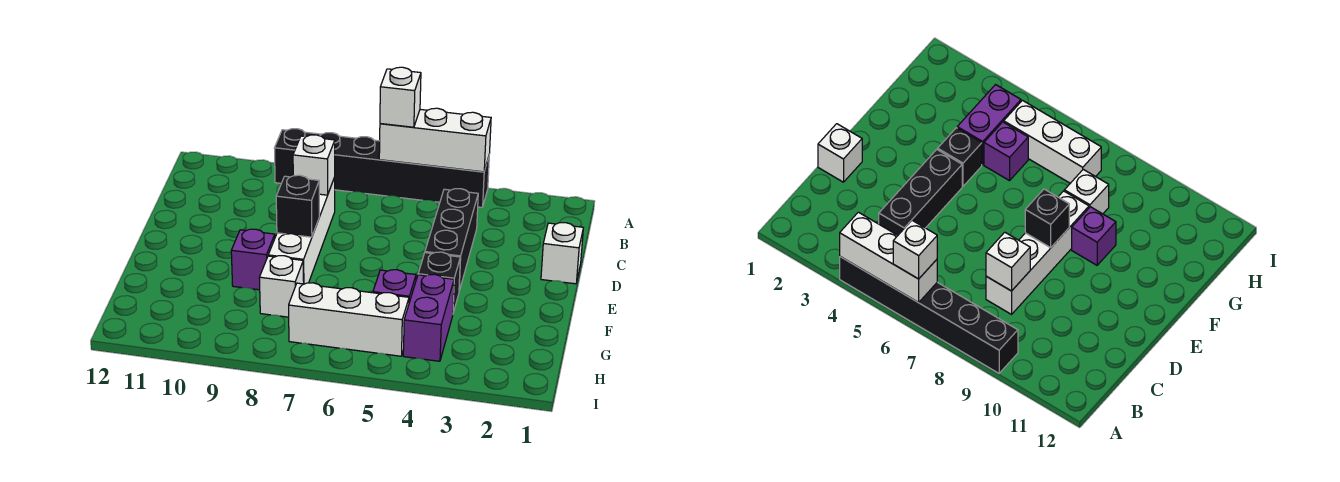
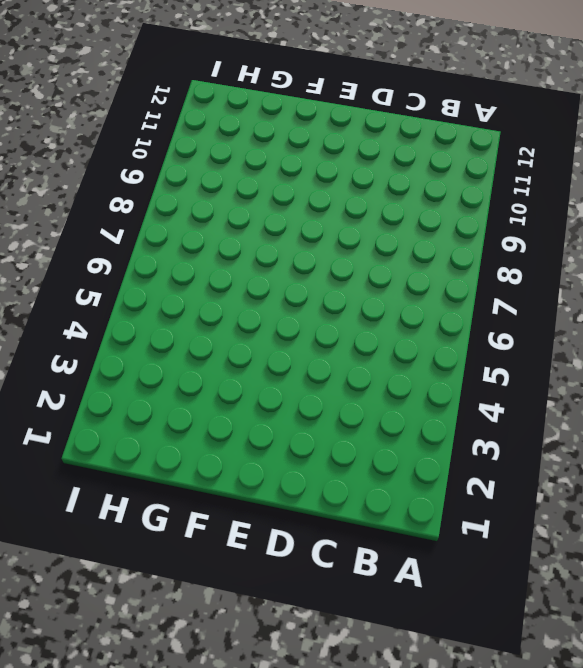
none -> black 1x6 brick [274,129,489,207]
none -> black 1x3 brick [425,189,478,291]
none -> white 1x4 brick [268,178,335,284]

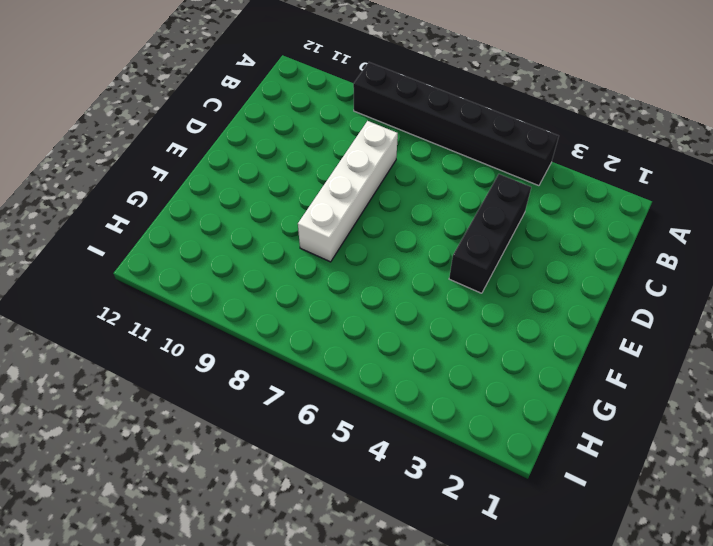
none -> white 1x1 brick [541,223,583,284]
none -> black 1x1 brick [418,252,460,313]
none -> purple 1x1 brick [231,229,275,290]

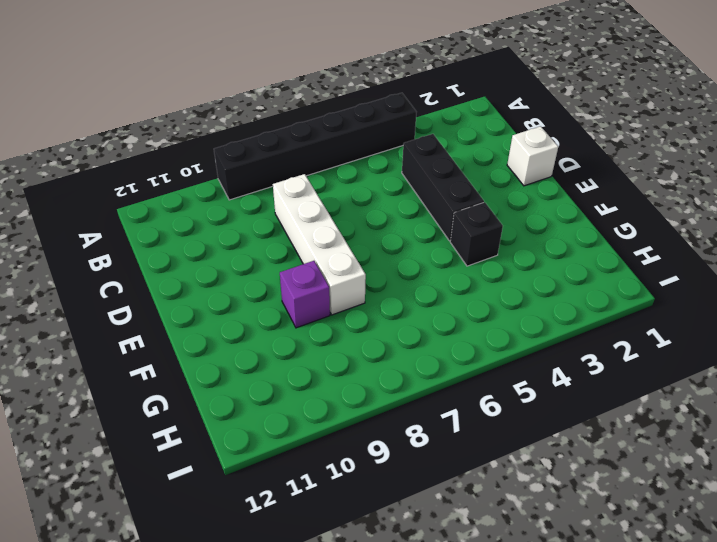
none -> purple 1x2 brick [403,274,454,361]
none -> purple 1x1 brick [373,270,416,302]
none -> white 1x1 brick [259,256,304,317]

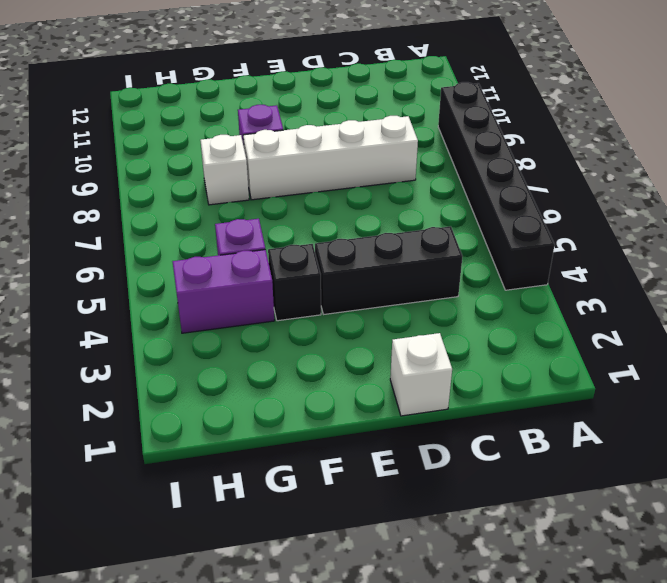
none -> white 1x3 brick [289,283,409,356]
none -> white 1x3 brick [379,108,491,172]
none -> white 1x1 brick [293,135,335,195]

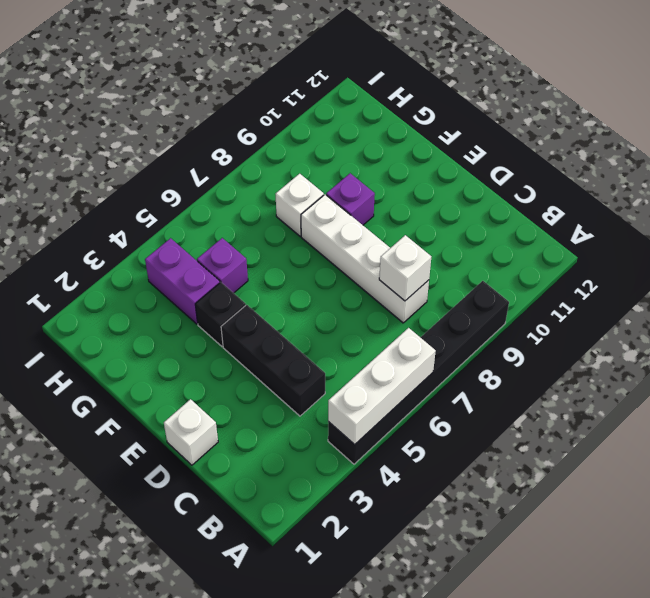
none -> white 1x3 brick [289,283,409,356]
none -> black 1x1 brick [276,175,319,237]
none -> white 1x1 brick [380,67,421,127]

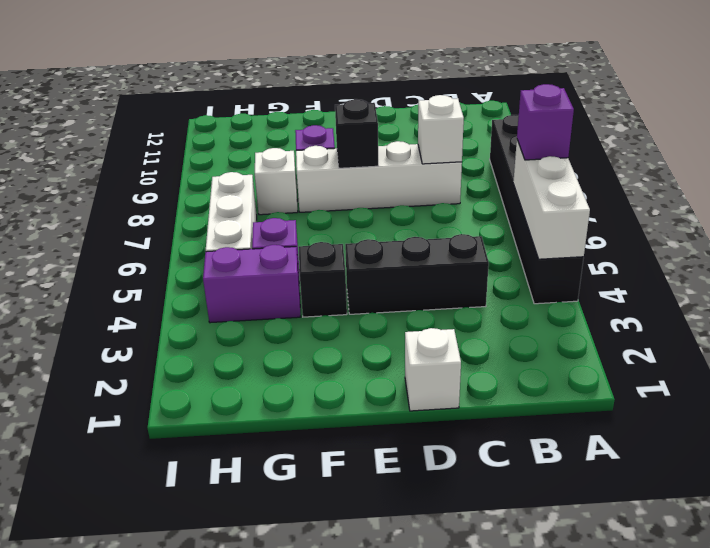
purple 1x1 brick [517,84,574,160] -> white 1x1 brick [380,67,421,127]

